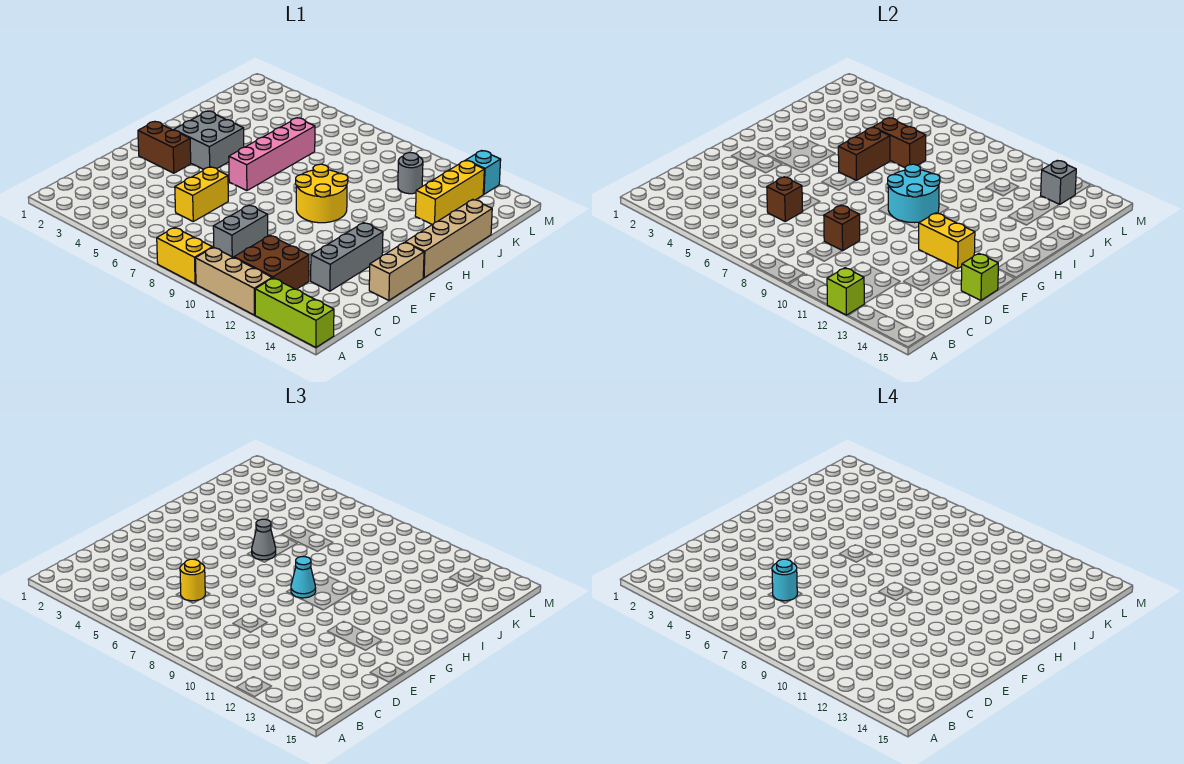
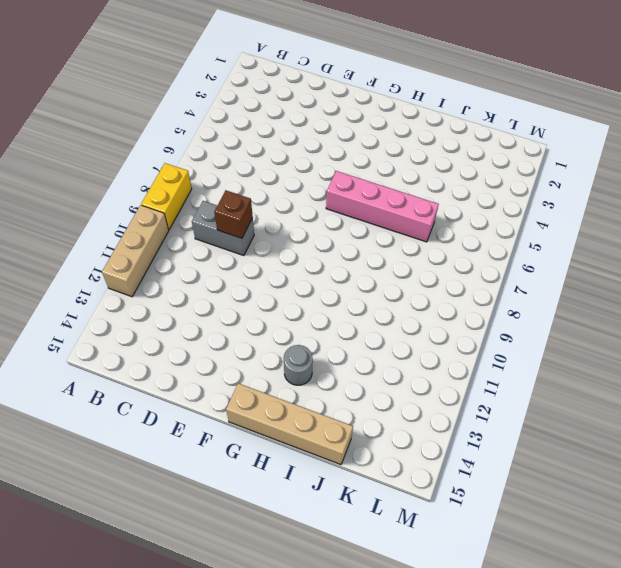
grey 1x1 round brick [284,345,313,385] -> grey 1x1 round brick moved to [398,153,423,194]
none -> lime 1x3 brick [255,278,334,347]
none -> brown 2x2 brick [234,235,309,289]
none -> yellow 1x2 brick [175,167,228,221]

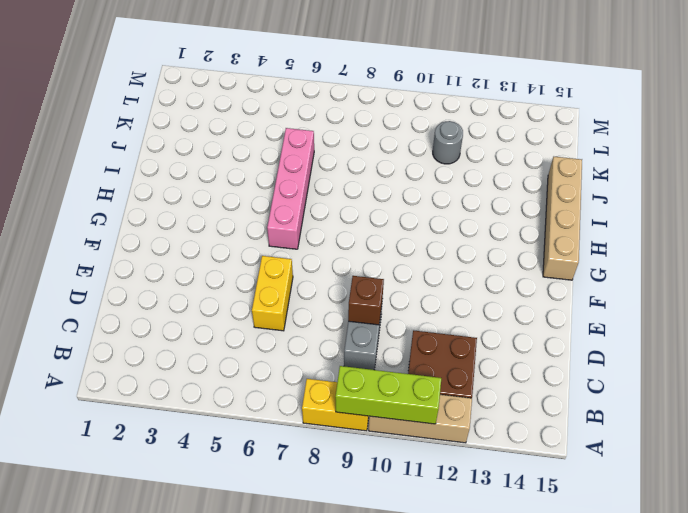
lime 1x3 brick [335,366,441,424] -> lime 1x3 brick moved to [255,278,334,347]
none -> grey 1x3 brick [311,223,383,291]
none -> tan 1x2 brick [369,242,424,300]
none -> brown 1x2 brick [138,122,191,173]

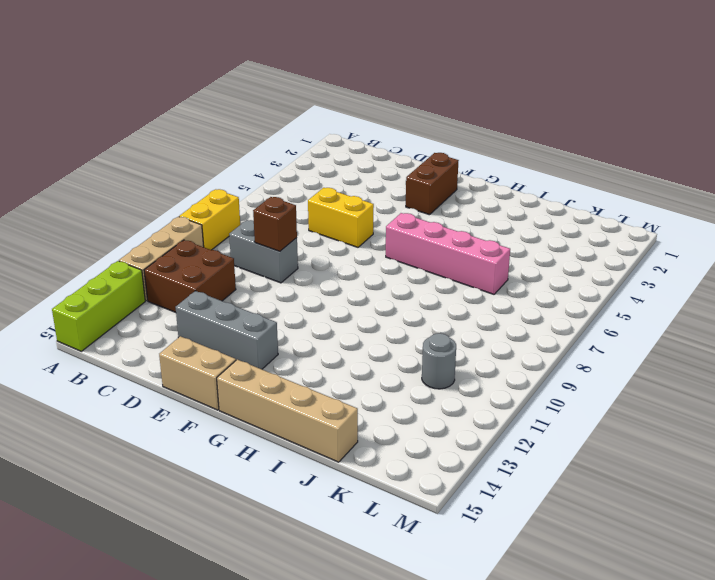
none -> grey 2x2 brick [174,111,244,169]
none -> yellow 2x2 round brick [296,164,348,223]
none -> yellow 1x3 brick [415,160,484,225]

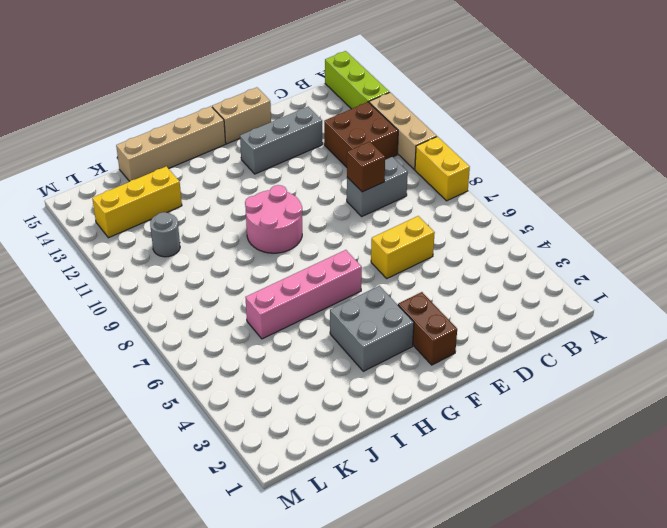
pink 2x2 round brick [245,185,302,253] -> yellow 2x2 round brick [296,164,348,223]
none -> cyan 1x1 brick [466,151,501,194]
none -> lime 1x1 brick [827,268,864,315]
none -> brown 1x1 brick [767,177,803,221]

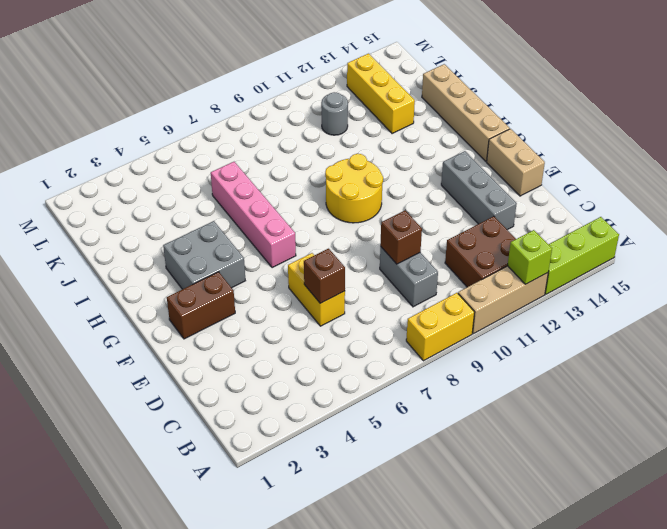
none -> cyan 1x1 brick [466,151,501,194]
none -> lime 1x1 brick [961,253,998,300]
none -> yellow 1x2 brick [919,213,975,269]

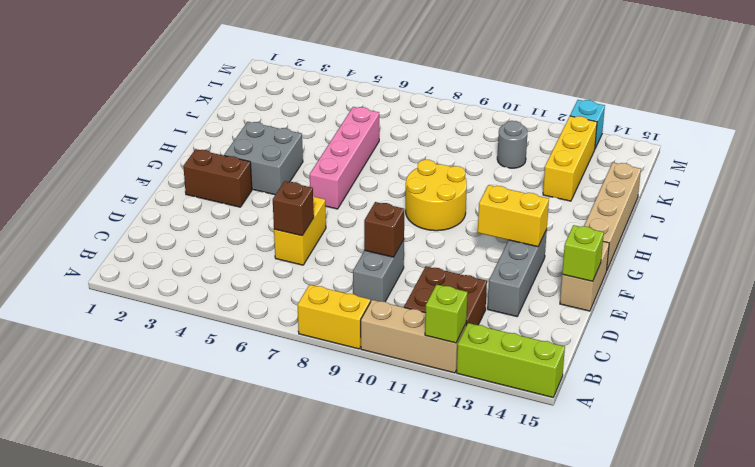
none -> cyan 2x2 round brick [888,164,940,223]
none -> brown 1x2 brick [838,128,890,180]
none -> brown 1x2 brick [873,118,926,167]

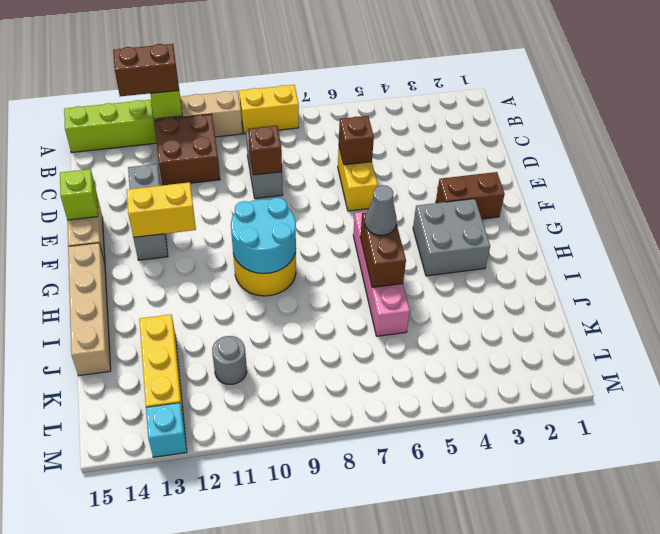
brown 1x2 brick [113,44,179,96] -> brown 1x2 brick moved to [873,118,926,167]
none -> grey 1x1 brick [1041,160,1076,205]
none -> yellow 1x1 round brick [180,559,205,601]
none -> cyan 1x1 cone [291,557,316,598]

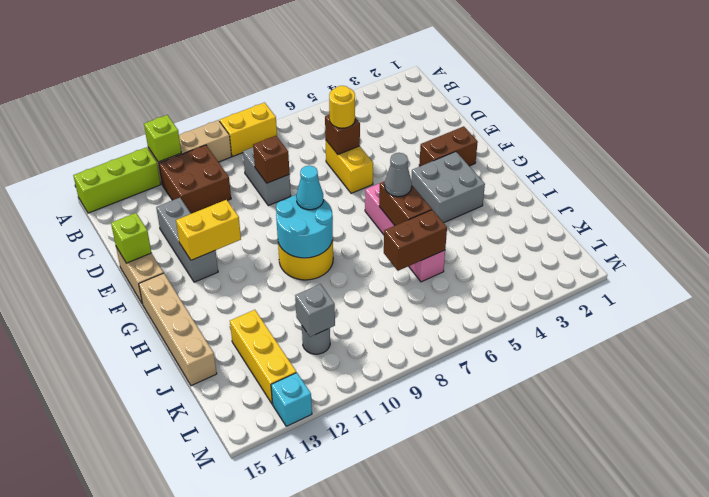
grey 1x1 brick [295,284,335,337] -> grey 1x1 brick moved to [1041,160,1076,205]
none -> cyan 1x1 round brick [772,559,797,601]

